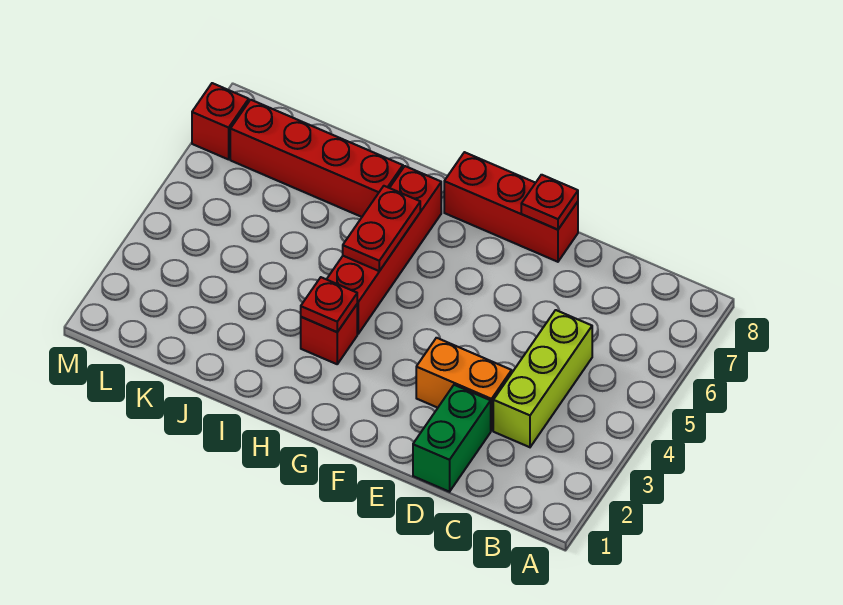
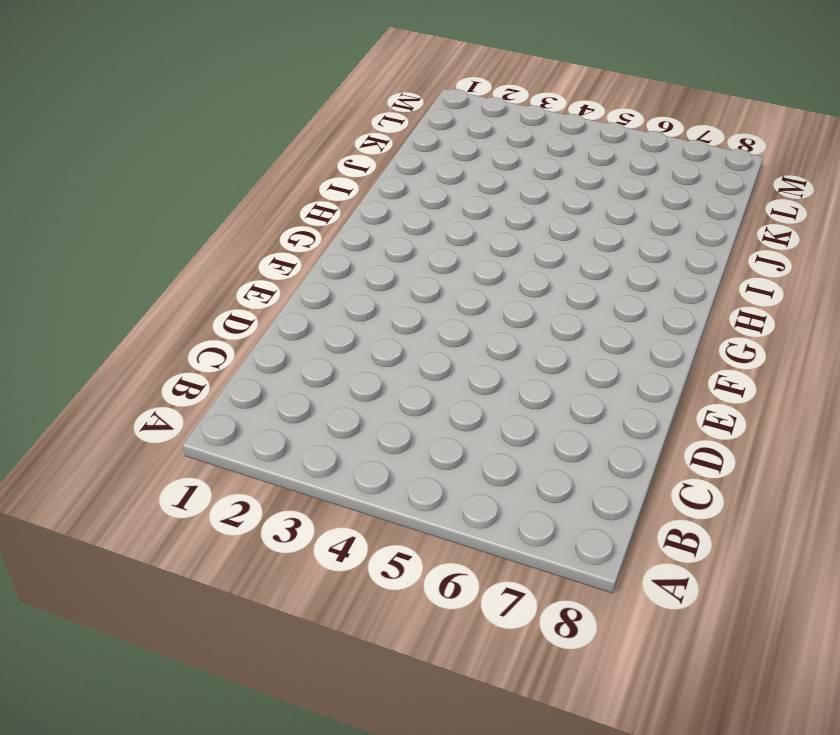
none -> lime 1x3 brick [493,310,592,447]
none -> green 1x2 brick [413,385,491,492]

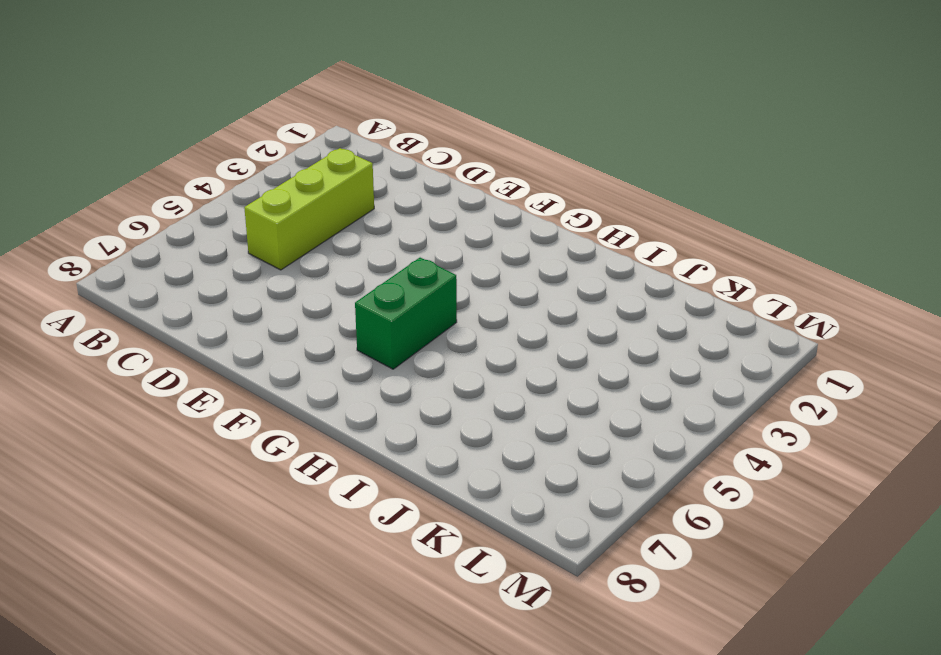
green 1x2 brick [355,258,457,369] -> green 1x2 brick moved to [413,385,491,492]
none -> orange 1x2 brick [416,338,512,431]
none -> red 1x3 brick [444,152,578,262]

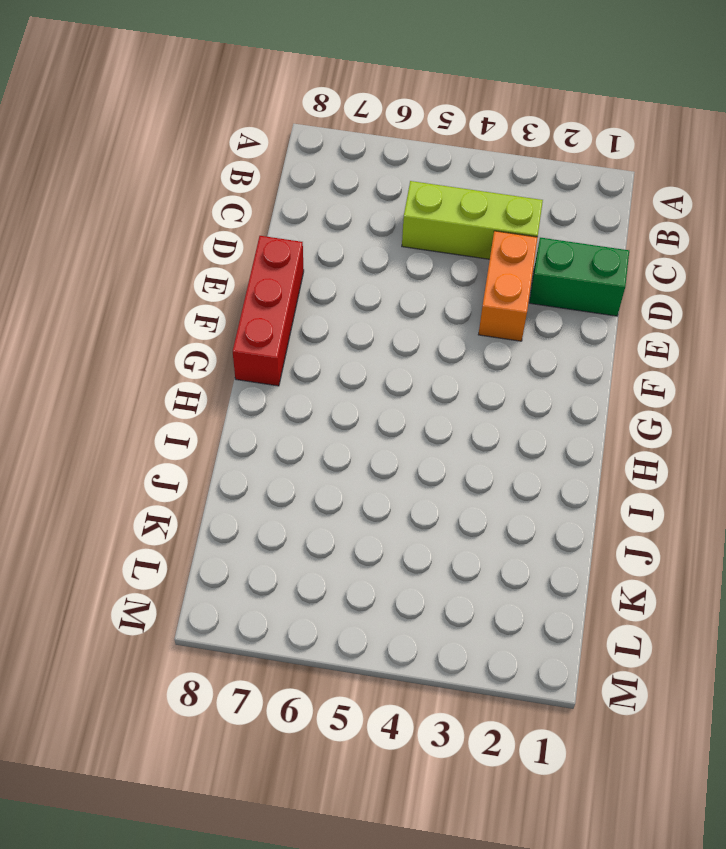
none -> red 1x1 brick [301,305,357,364]
none -> red 1x4 brick [327,166,441,334]

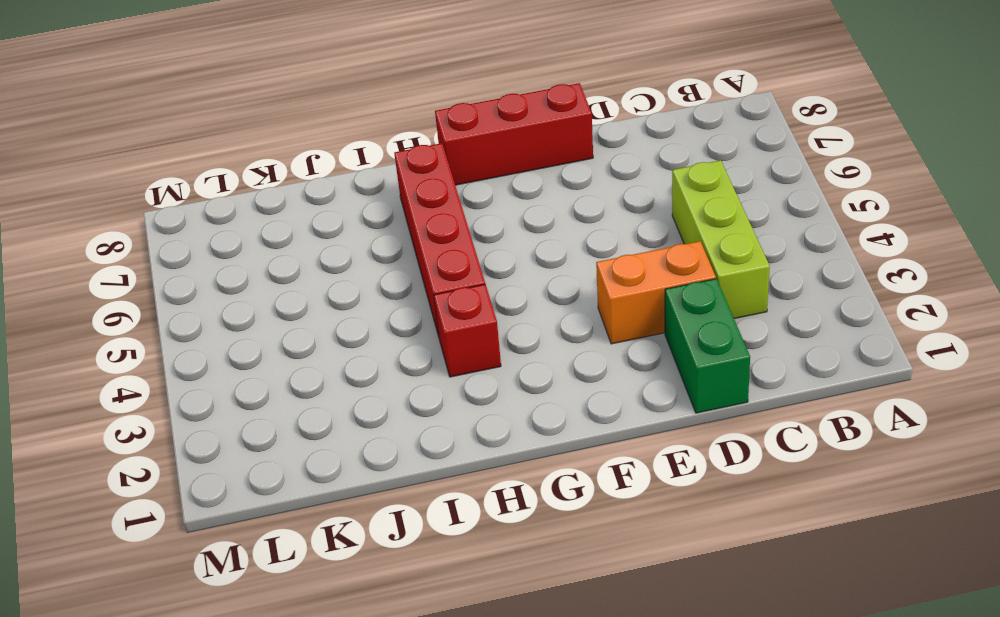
none -> red 1x4 brick [230,100,403,217]
none -> red 1x1 brick [192,83,249,159]

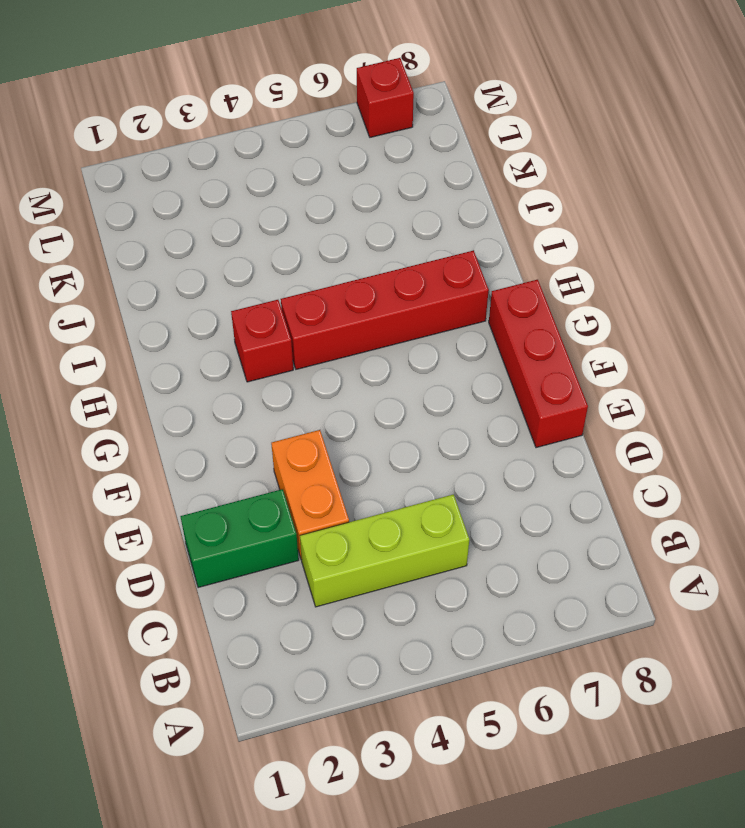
none -> red 1x4 brick [230,100,403,217]
none -> red 1x1 plate [521,175,578,230]

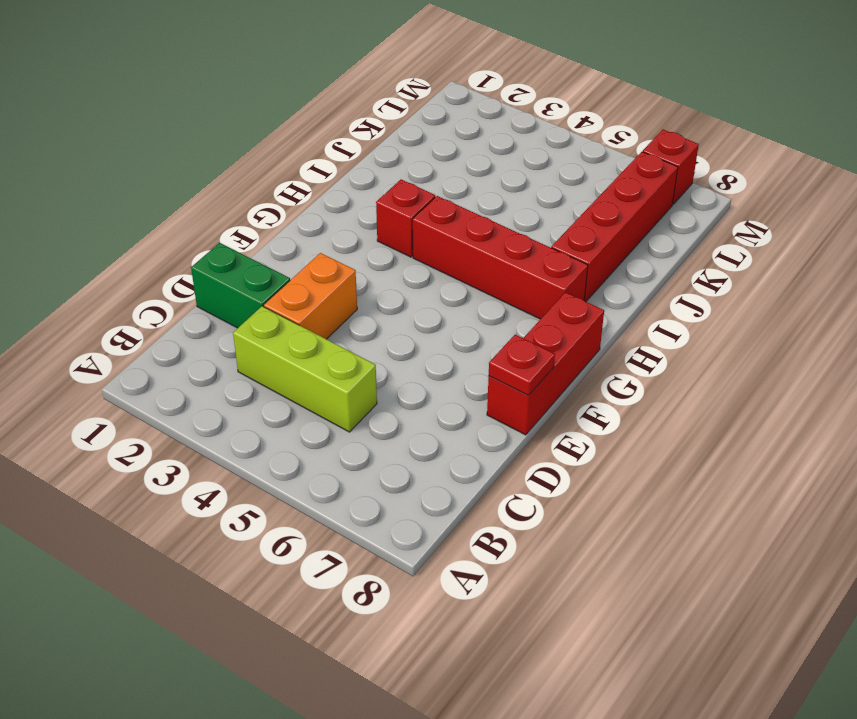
none -> red 1x1 plate [301,277,357,332]
none -> red 1x2 plate [343,186,420,271]

